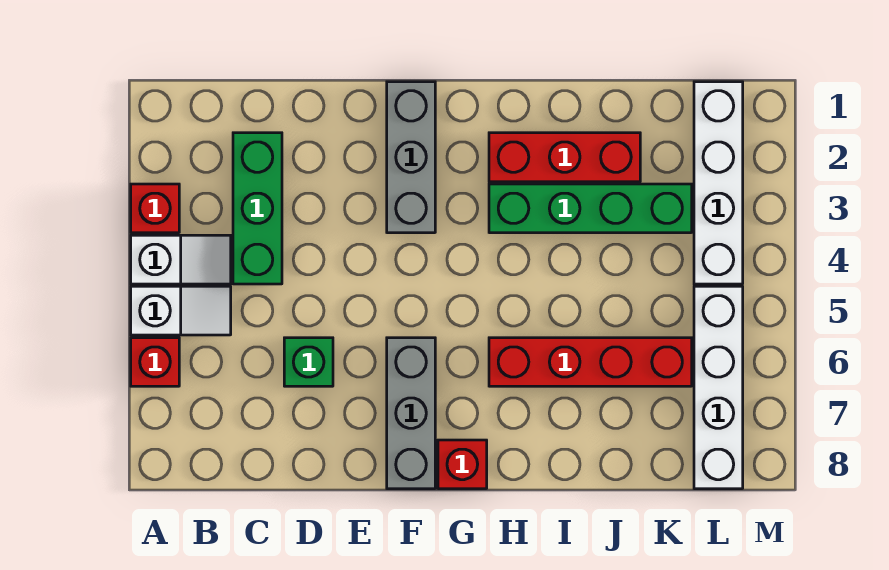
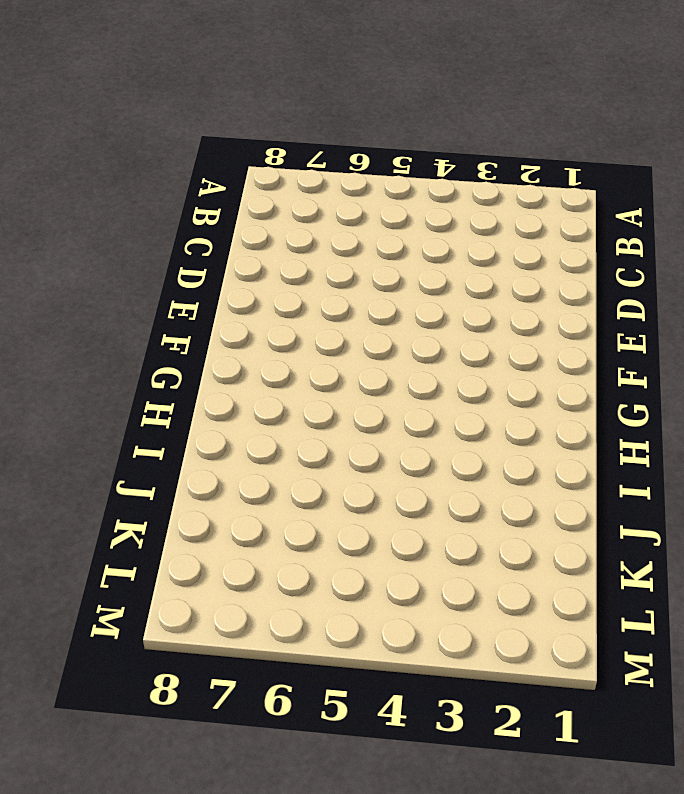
none -> red 1x1 brick [131,184,179,233]
none -> white 1x2 slope [131,235,231,284]
none -> white 1x2 slope [131,286,231,335]

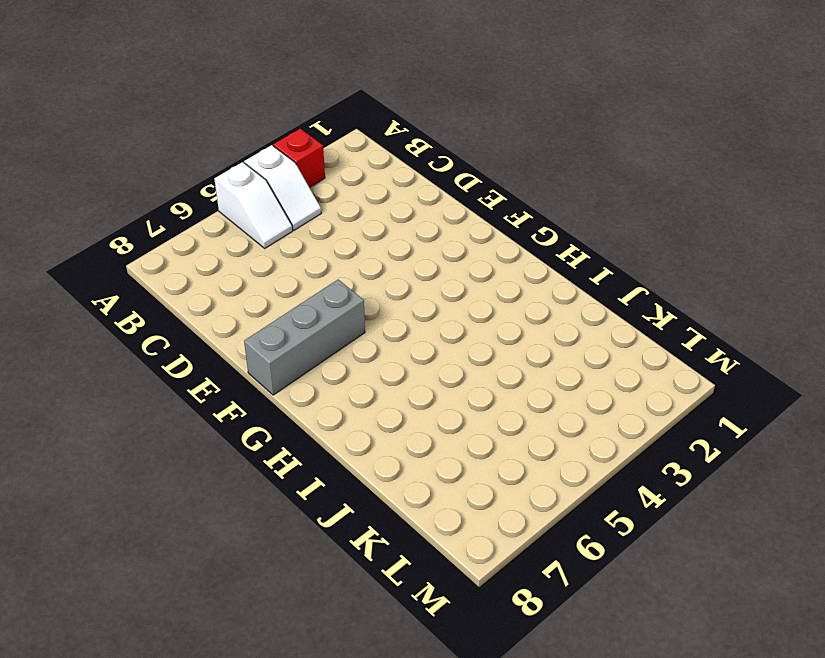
none -> red 1x1 brick [131,338,179,386]
none -> green 1x3 brick [233,133,282,284]
none -> green 1x1 brick [284,338,333,386]

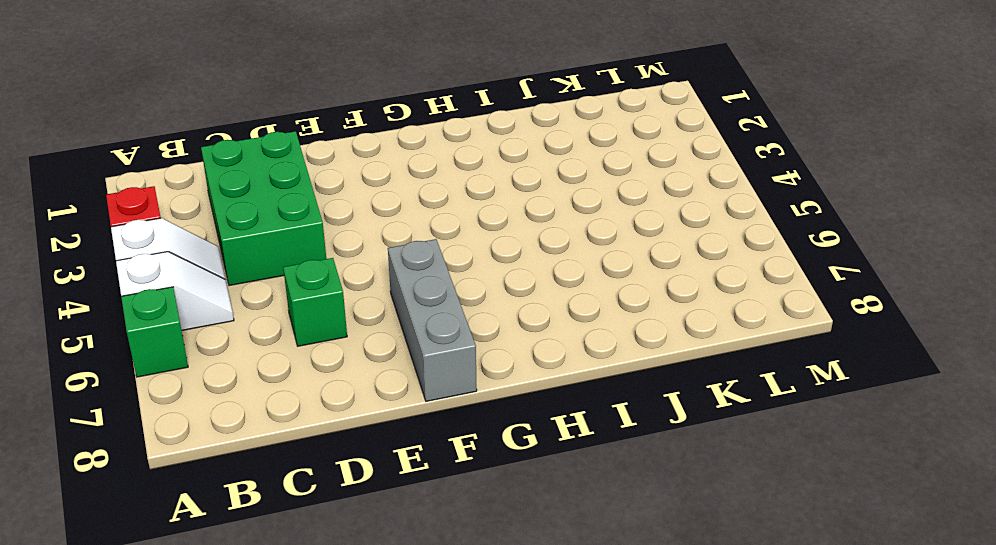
green 1x1 brick [121,287,188,377] -> red 1x1 brick [131,338,179,386]
green 2x3 brick [201,131,326,286] -> green 1x3 brick [233,133,282,284]
none -> grey 1x3 brick [387,82,435,233]
none -> red 1x1 brick [438,440,487,489]
none -> red 1x3 brick [489,133,640,182]

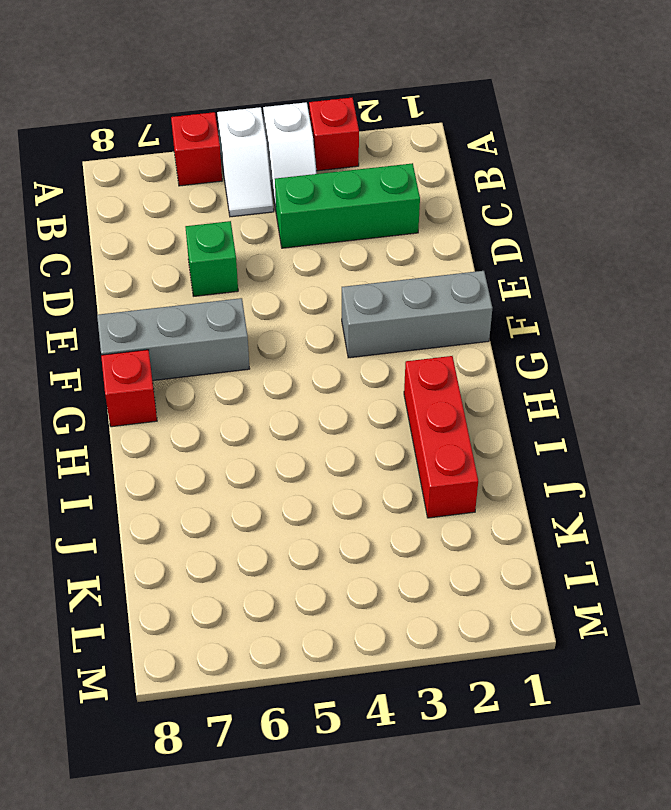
none -> green 1x4 brick [489,184,692,233]
none -> red 1x4 brick [489,338,692,386]
none -> white 1x4 brick [694,82,743,284]

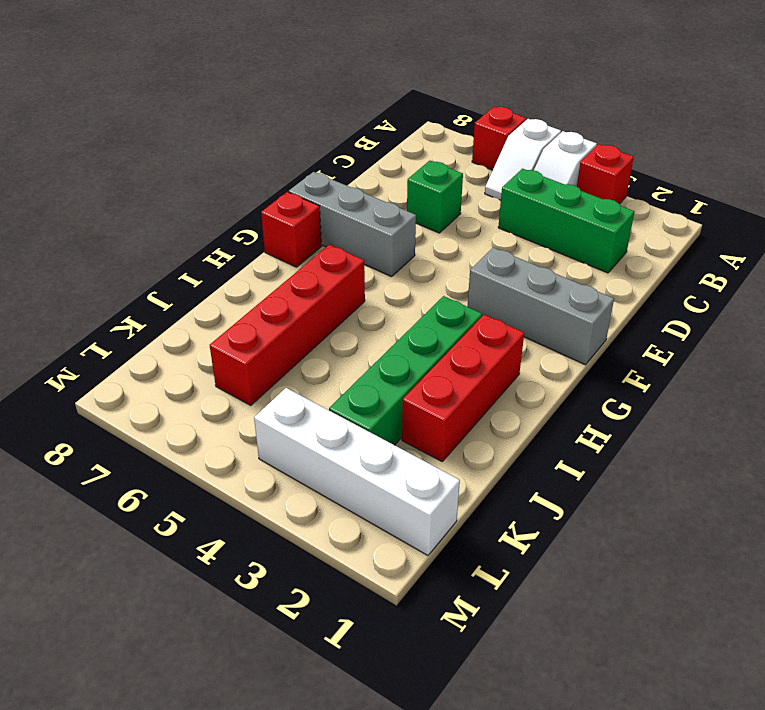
none -> white 1x4 brick [694,286,743,489]

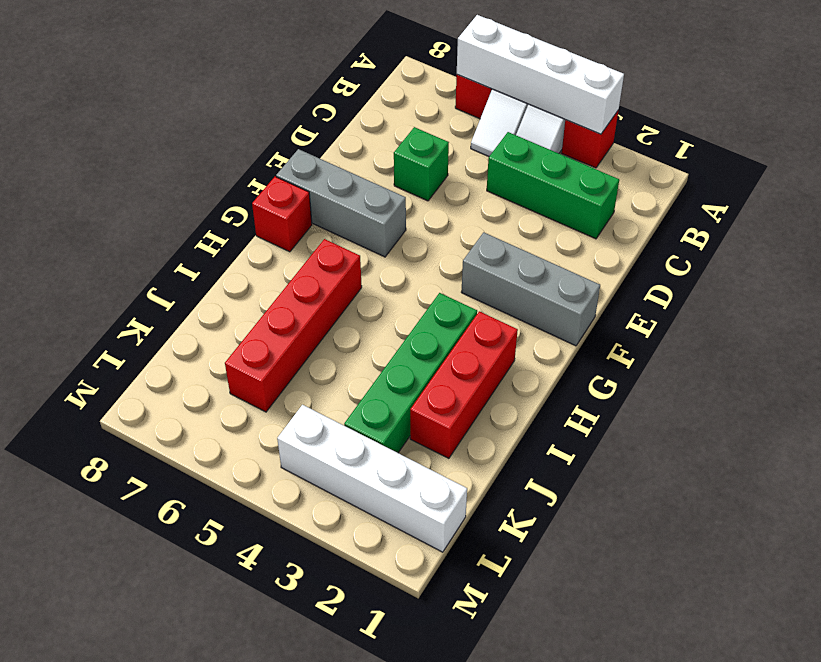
white 1x4 brick [457,15,624,134] -> white 1x4 brick moved to [694,286,743,489]

